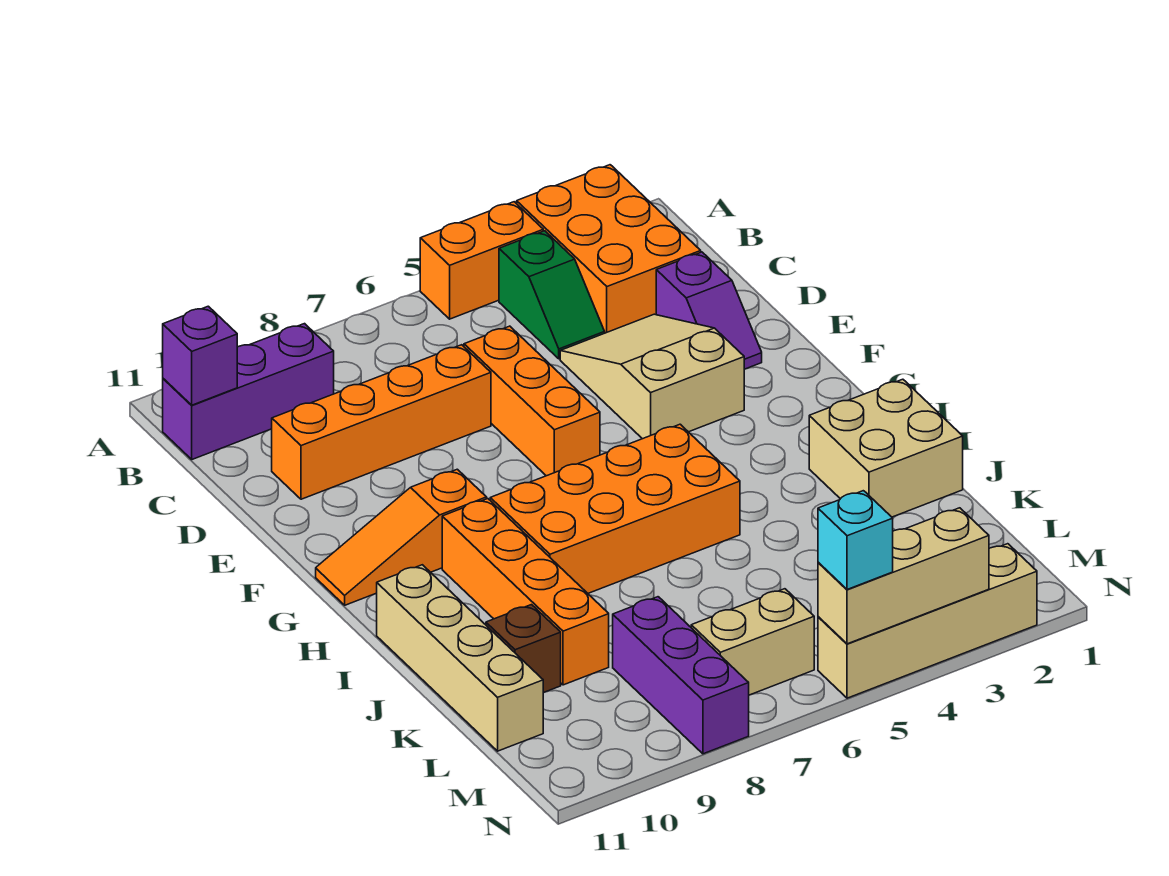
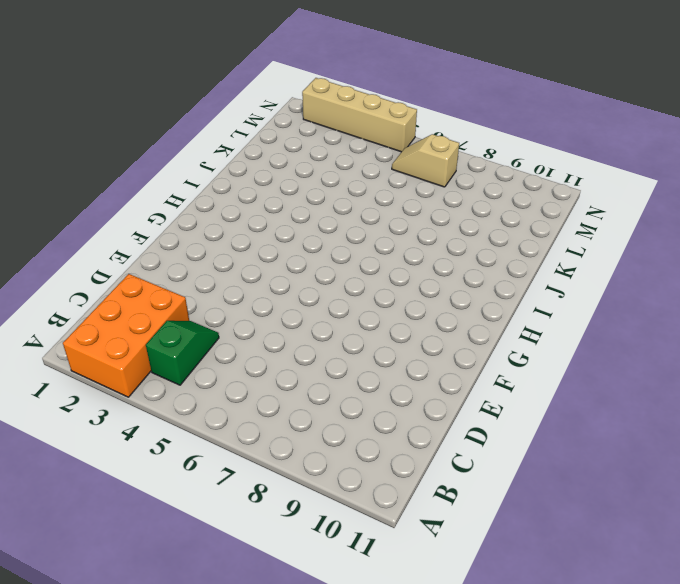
tan 1x2 slope [392,134,459,187] -> tan 1x2 brick [691,589,814,695]
none -> orange 1x2 brick [420,202,543,319]
none -> purple 1x3 brick [163,324,334,459]
none -> purple 1x2 slope [656,252,762,369]

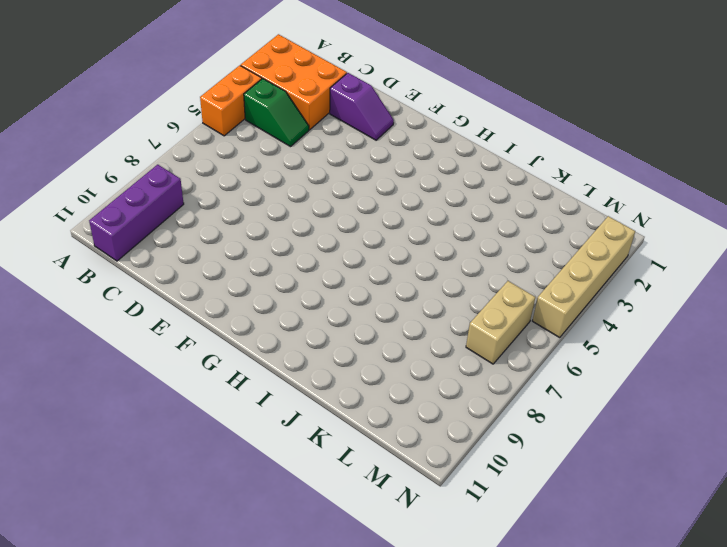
none -> tan 2x3 slope [560,314,744,439]
none -> orange 1x3 brick [464,326,600,476]
none -> orange 1x4 brick [272,345,491,499]

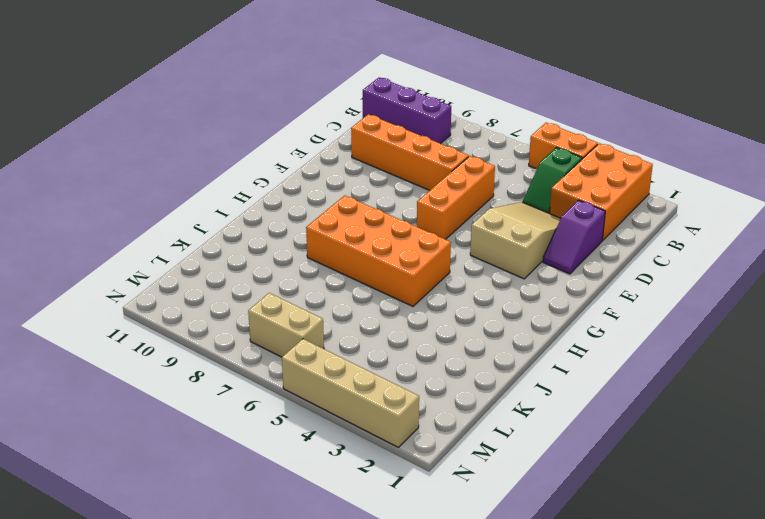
none -> orange 1x3 slope [316,469,487,605]
none -> orange 1x4 brick [442,499,609,685]
none -> tan 2x2 brick [809,379,963,517]

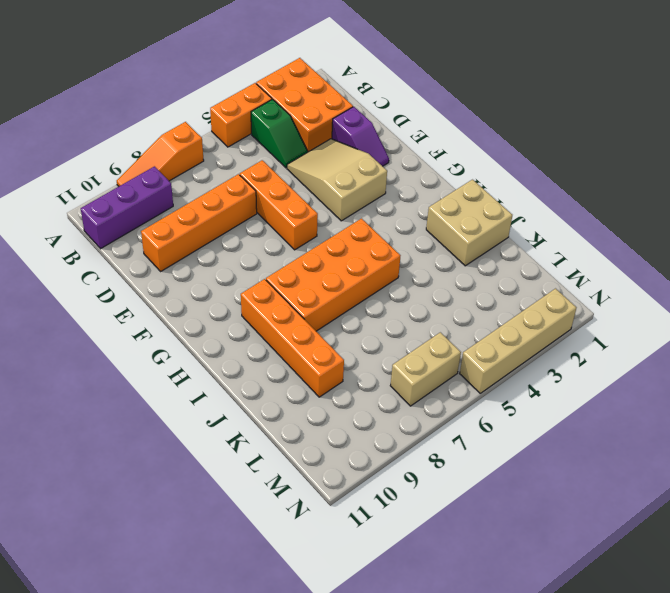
orange 1x3 slope [117,122,204,186] -> orange 1x3 slope moved to [316,469,487,605]
none -> tan 1x4 brick [376,565,543,751]
none -> brown 1x1 brick [486,605,561,693]
none -> purple 1x3 brick [613,597,749,754]

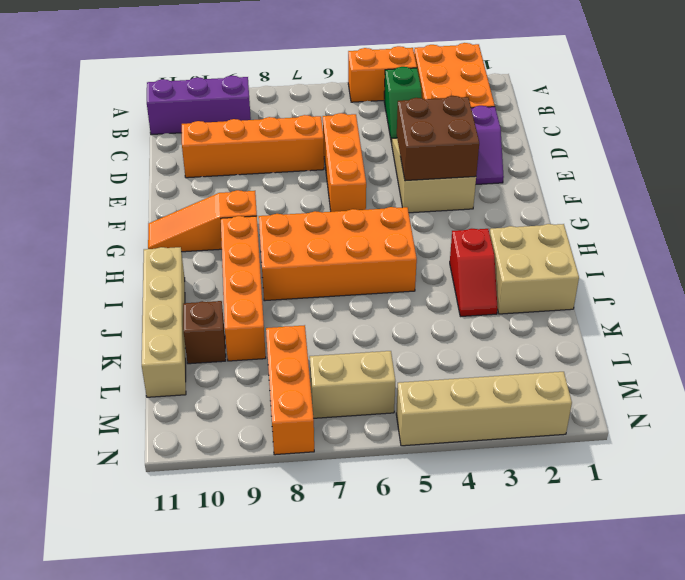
brown 2x2 brick [397,96,479,181] -> none
red 1x2 slope [450,229,498,317] -> none
orange 1x3 brick [266,325,314,455] -> purple 1x3 brick [613,597,749,754]
none -> purple 1x1 brick [163,306,237,405]
none -> tan 1x3 brick [818,508,989,644]
none -> cyan 1x1 brick [818,491,893,590]

